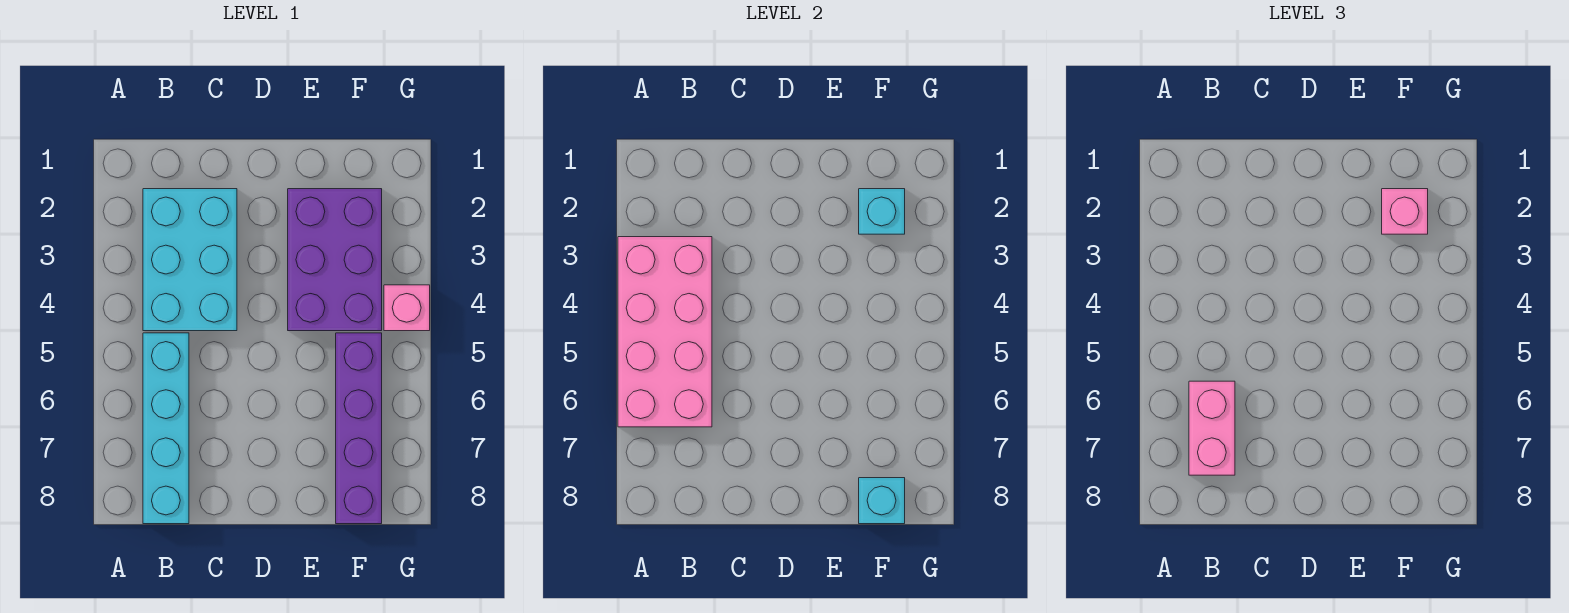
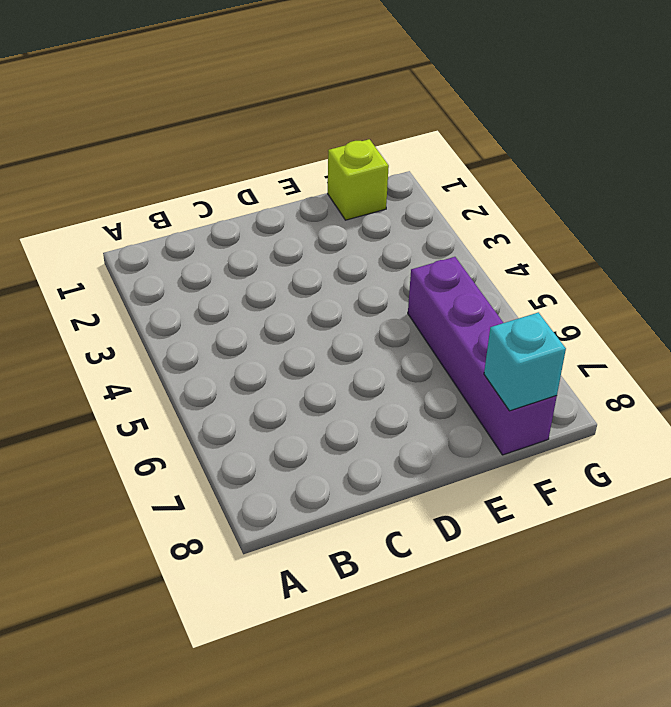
lime 1x1 brick [328,139,389,220] -> none
none -> cyan 2x3 brick [143,189,237,331]
none -> cyan 1x4 brick [143,333,189,524]

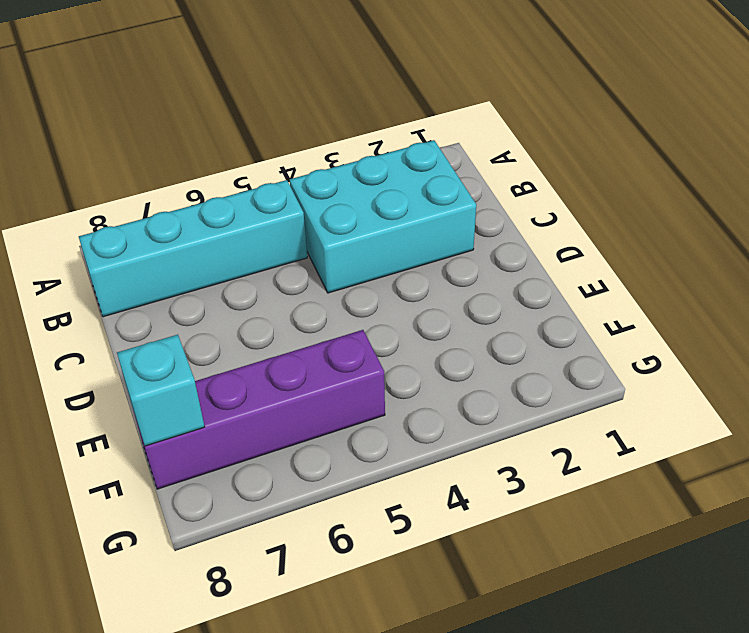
none -> purple 2x3 brick [288,189,382,331]
none -> pink 1x1 brick [384,285,430,331]

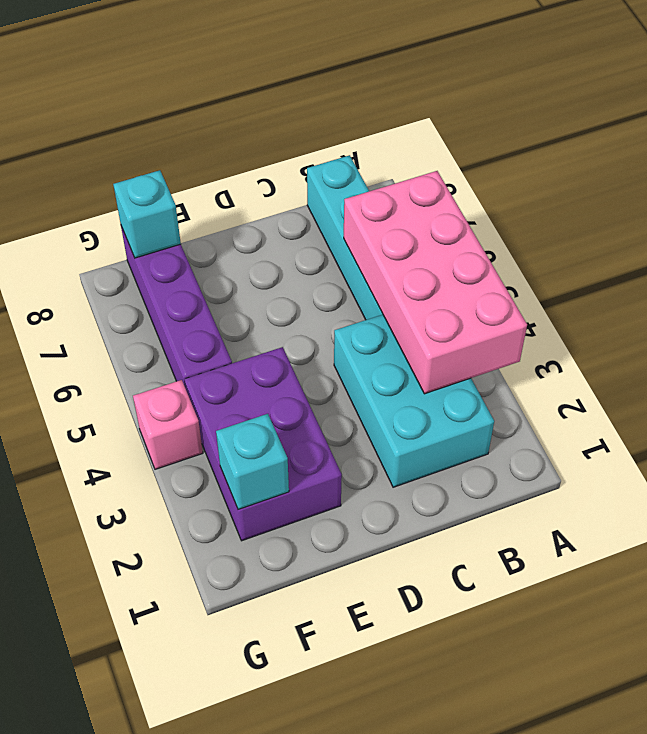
none -> pink 1x2 brick [1189,381,1235,475]
none -> pink 1x1 brick [1382,189,1428,234]

